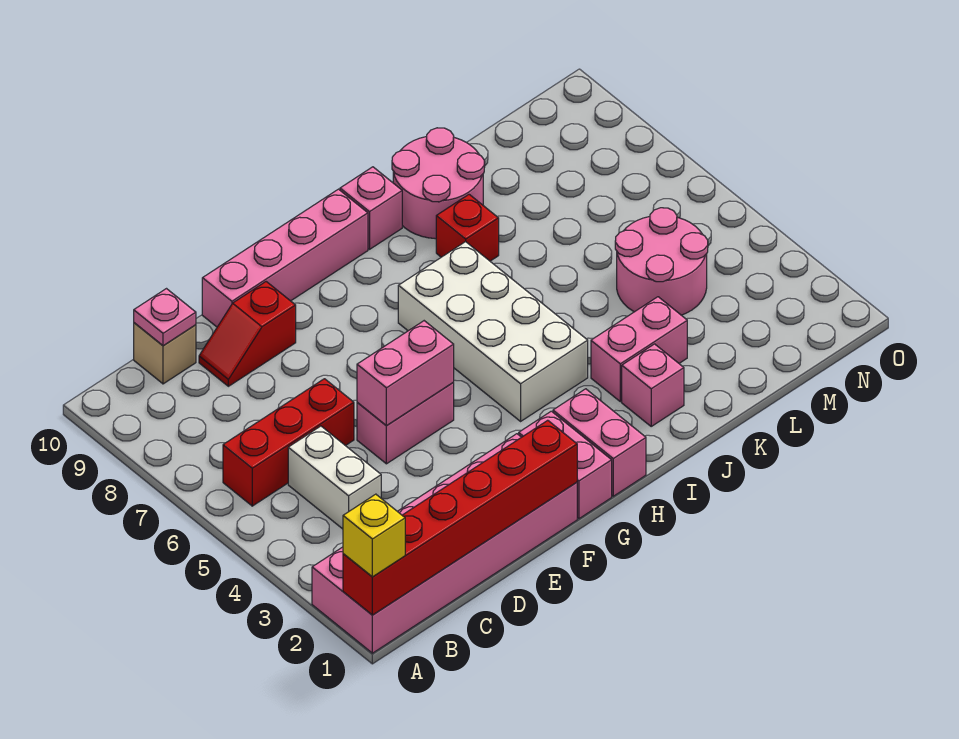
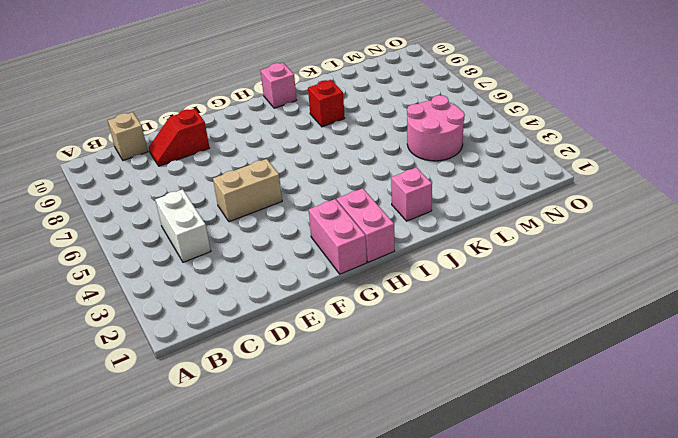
tan 1x2 brick [213,159,282,222] -> pink 1x2 brick [357,383,454,464]
none -> pink 2x6 brick [312,434,577,653]
none -> red 1x3 brick [223,379,354,506]
none -> pink 1x4 brick [202,189,368,327]

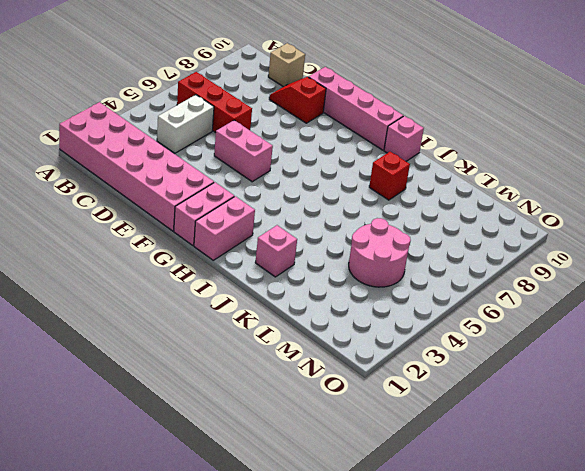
none -> white 2x4 brick [398,242,588,421]
none -> pink 1x2 brick [591,297,687,402]
none -> pink 2x2 round brick [392,128,485,239]

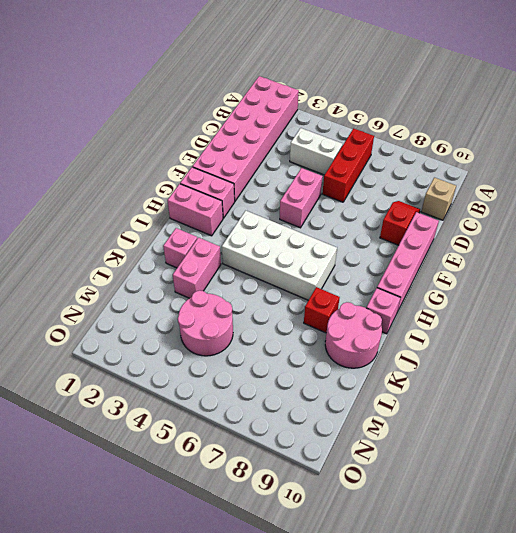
none -> red 1x6 brick [343,420,577,615]
none -> pink 1x1 plate [134,289,196,346]
none -> pink 1x2 brick [357,321,454,426]

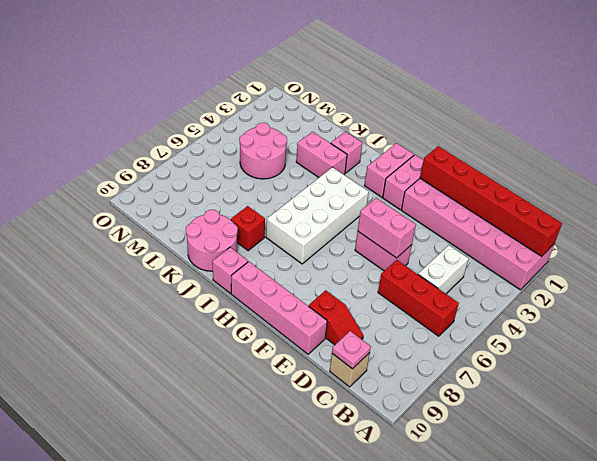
none -> yellow 1x1 brick [343,494,405,577]

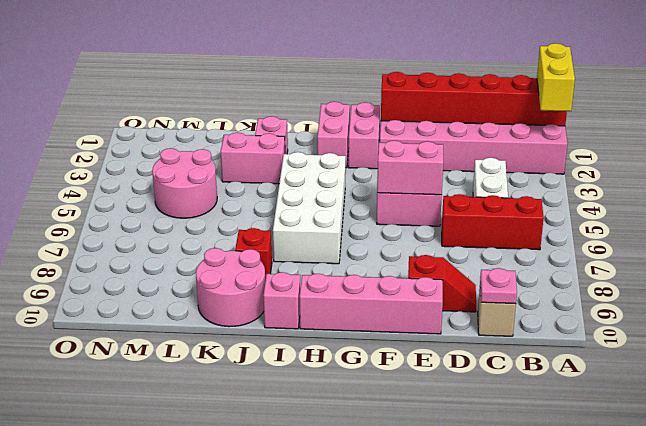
yellow 1x2 brick [537,43,575,111] -> yellow 1x1 brick [343,494,405,577]

